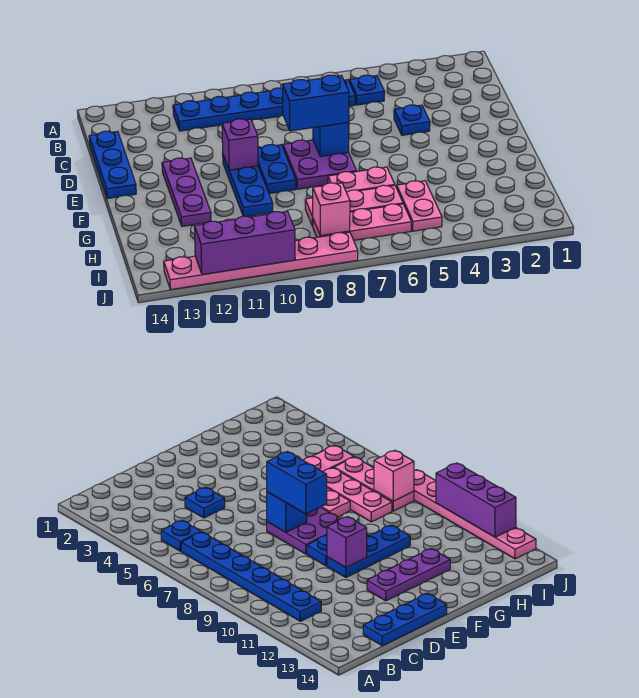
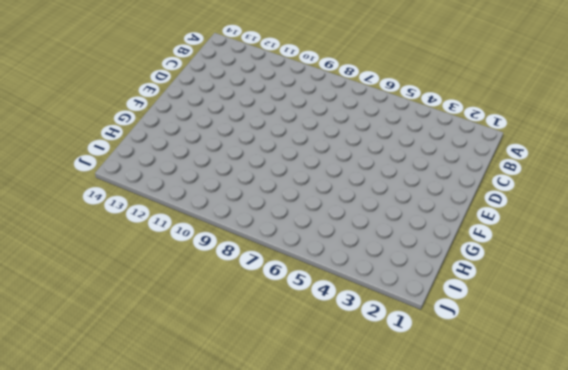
none -> blue 1x1 plate [349,75,385,105]
none -> blue 1x6 plate [173,80,355,131]
none -> blue 1x3 plate [89,131,136,199]

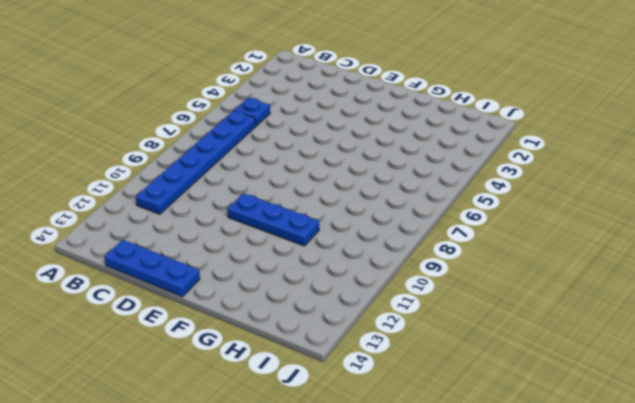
none -> blue 1x1 plate [394,105,430,135]
none -> purple 2x2 plate [283,140,356,189]
none -> blue 1x2 plate [258,145,296,194]

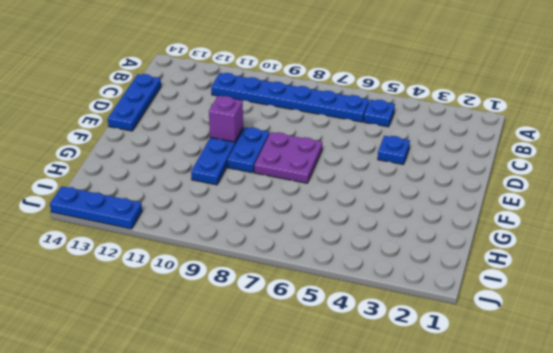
blue 1x3 plate [50,186,142,229] -> pink 1x6 plate [164,232,358,290]
none -> purple 1x3 plate [162,158,211,227]
none -> pink 1x2 plate [328,167,395,192]
none -> pink 1x2 plate [397,181,442,231]

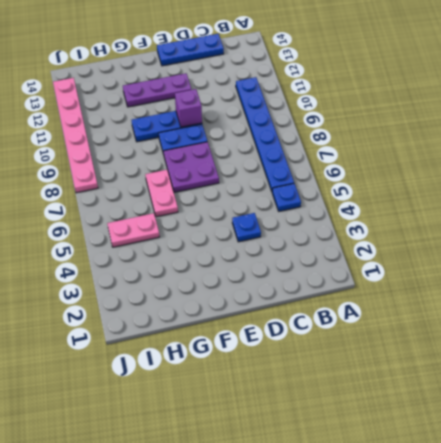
none -> pink 1x3 plate [305,185,403,226]
none -> pink 1x3 plate [313,204,411,240]
none -> blue 1x1 brick [313,122,349,157]

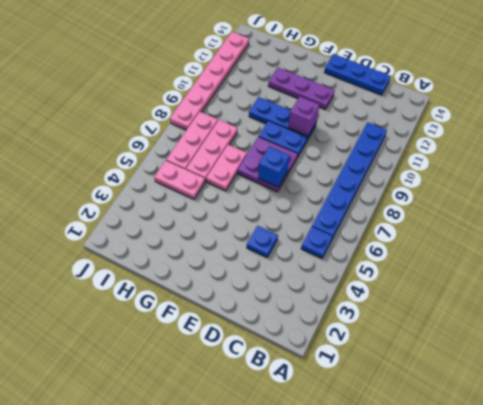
none -> pink 1x1 brick [313,183,350,236]
none -> purple 1x3 brick [194,211,295,275]
none -> blue 1x2 brick [282,75,349,131]

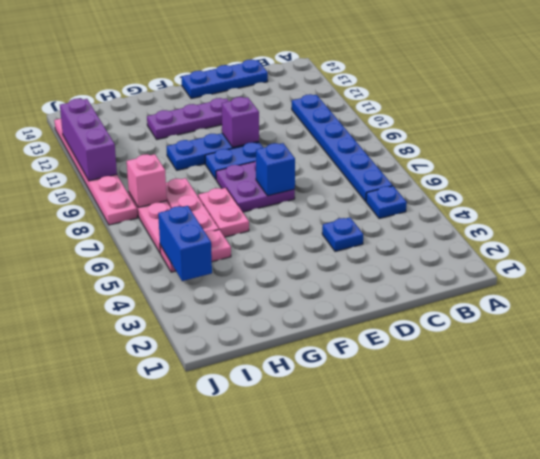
blue 1x2 brick [158,206,212,281] -> blue 1x2 brick moved to [282,75,349,131]

